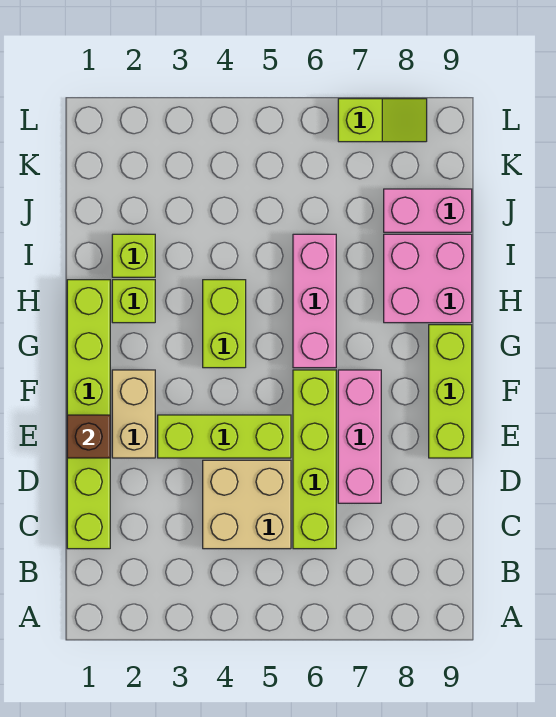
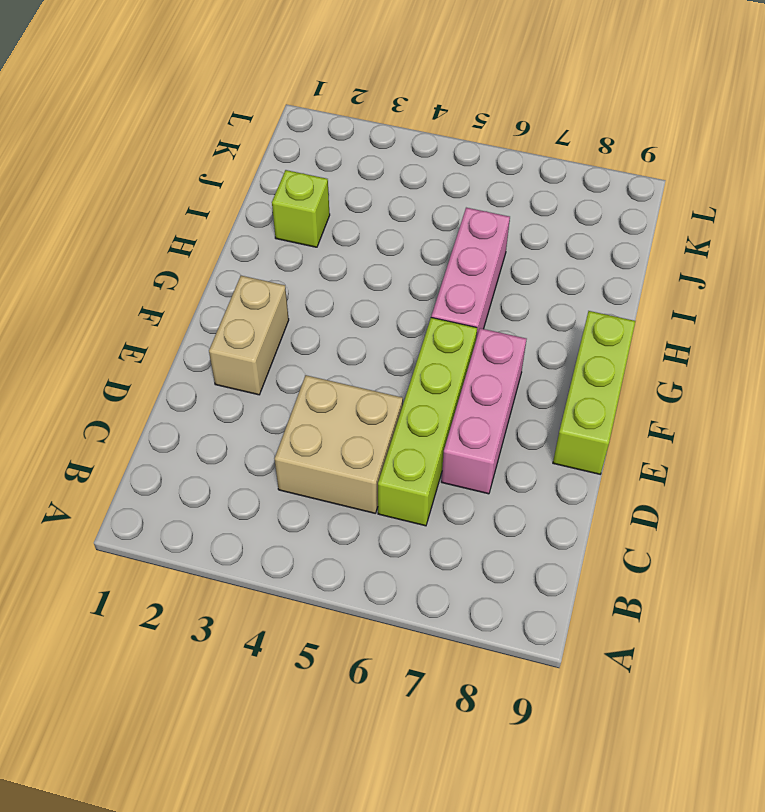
none -> lime 1x6 brick [67,280,110,549]
none -> lime 1x3 brick [158,415,291,458]
none -> lime 1x2 brick [203,280,246,368]

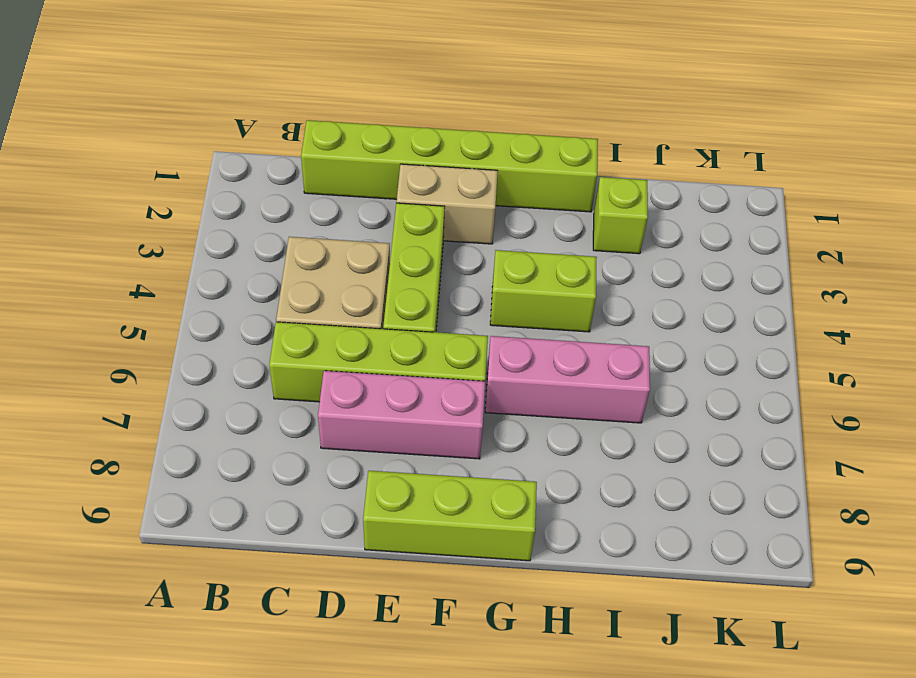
none -> lime 1x1 brick [112,280,155,323]
none -> pink 2x2 brick [384,234,472,323]
none -> pink 1x2 brick [384,189,472,232]

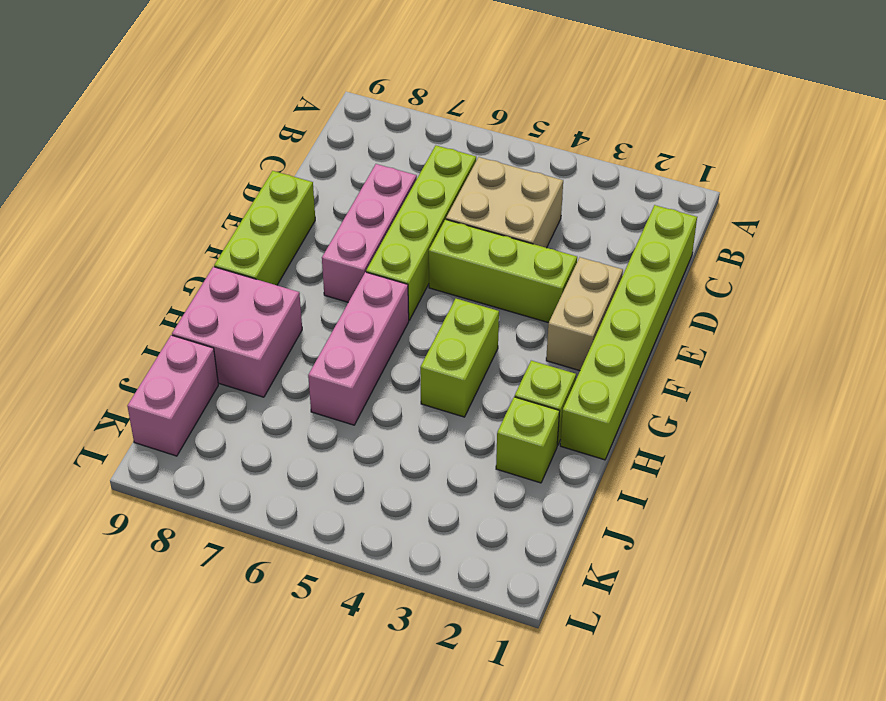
pink 1x2 brick [127,335,218,456] -> pink 1x2 brick turned to [384,189,472,232]
none -> lime 1x2 slope [338,99,427,142]
none -> brown 1x1 brick [67,415,110,458]

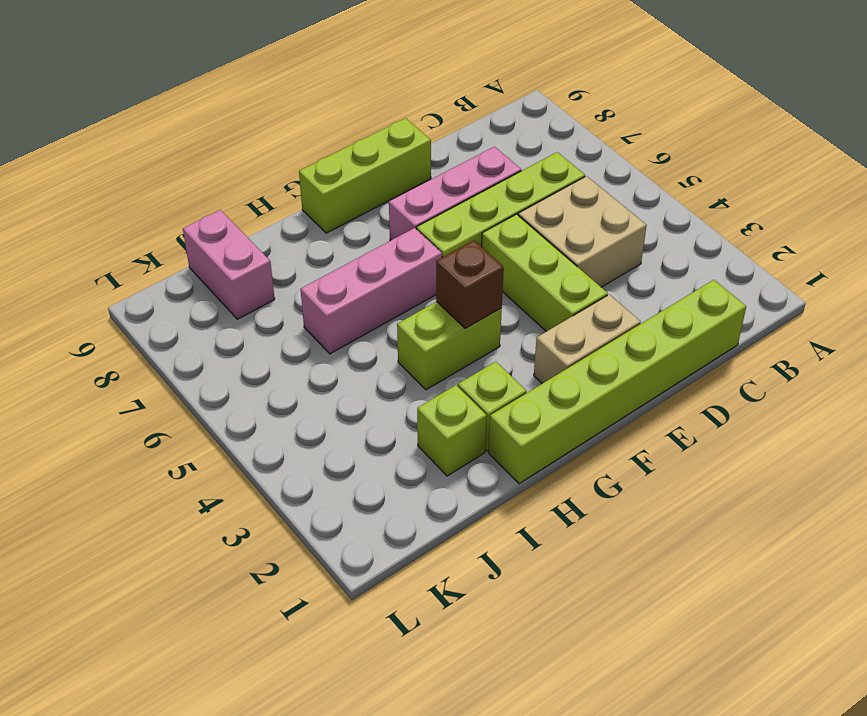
brown 1x1 brick [436,240,504,329] -> brown 1x1 brick moved to [67,415,110,458]
none -> pink 2x2 brick [384,234,472,323]
none -> lime 1x2 slope [338,99,427,142]

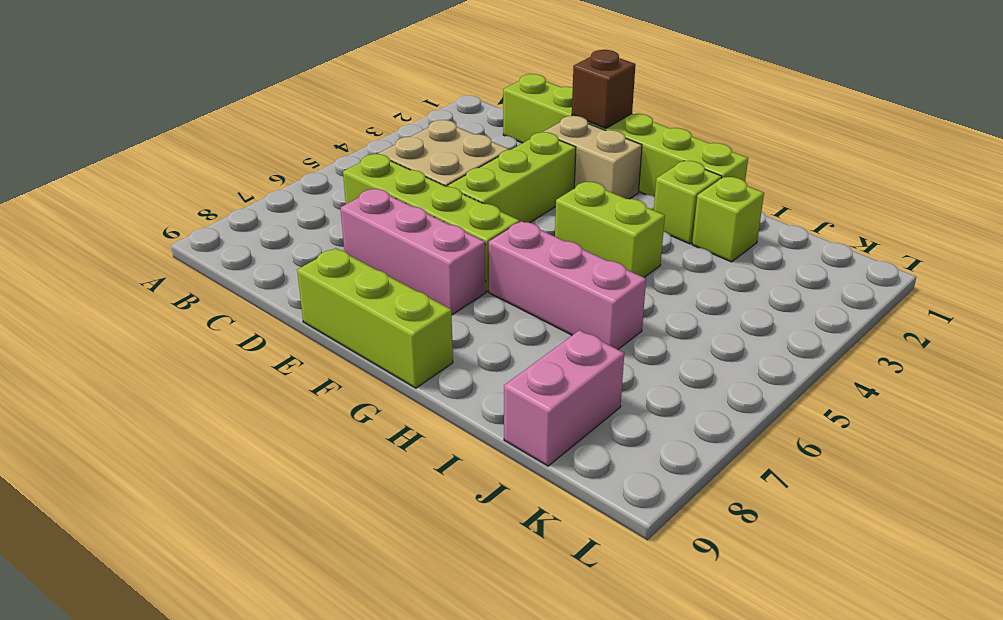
none -> pink 2x2 brick [384,234,472,323]
none -> lime 1x2 slope [338,99,427,142]

